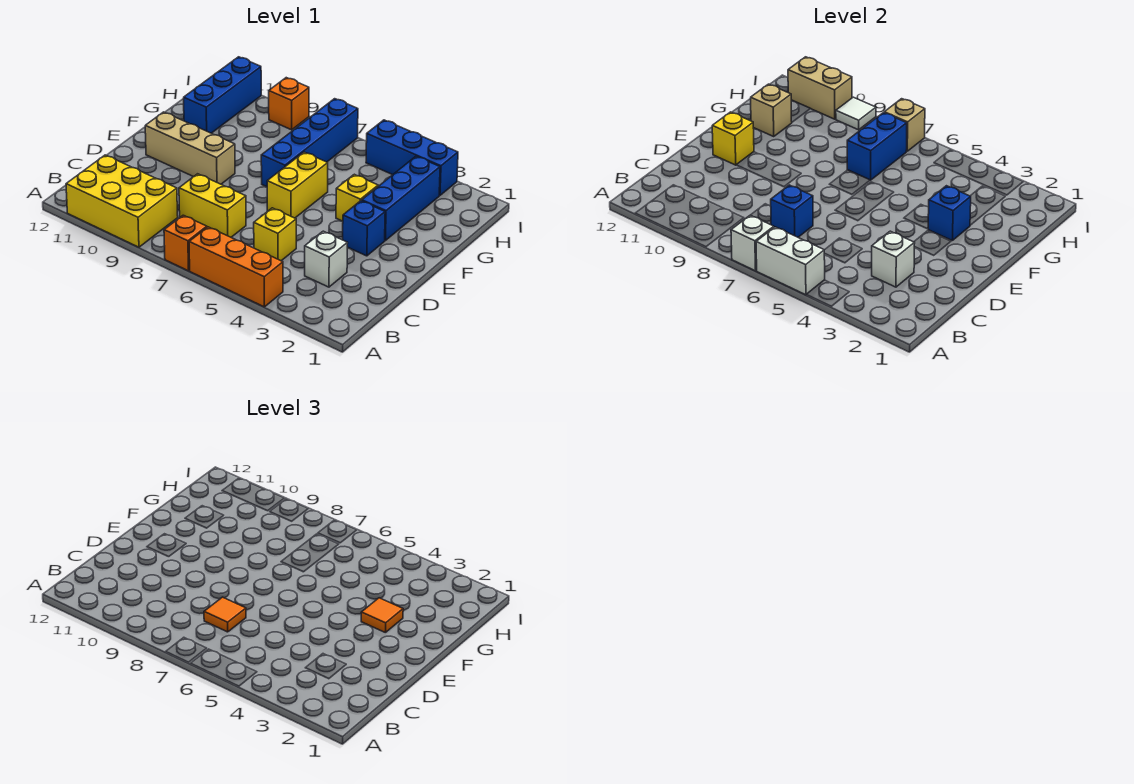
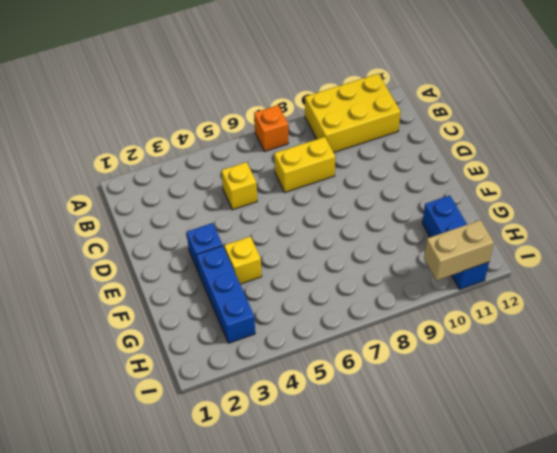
none -> orange 1x3 brick [189,227,283,307]
none -> white 1x1 brick [305,231,348,287]
none -> yellow 1x2 brick [267,152,328,218]

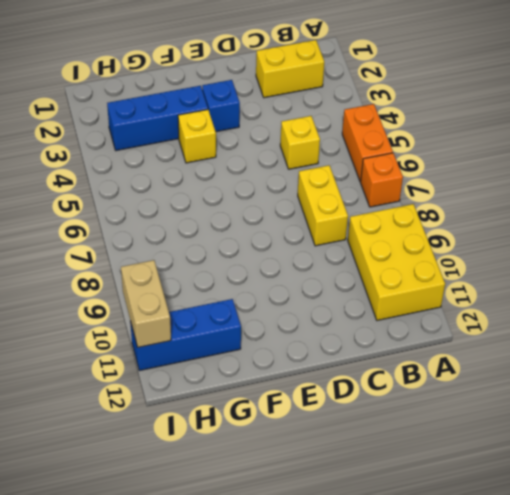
orange 1x2 brick [342,104,393,182] -> orange 1x3 brick [189,227,283,307]
yellow 1x2 brick [256,40,324,98] -> yellow 1x2 brick moved to [267,152,328,218]
none -> white 1x1 brick [305,231,348,287]
none -> tan 1x3 brick [145,112,235,184]
none -> blue 1x4 brick [261,99,358,187]

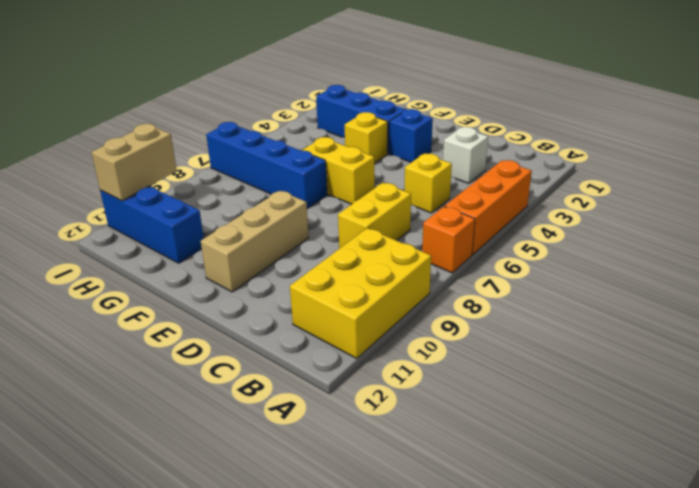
none -> blue 1x3 brick [366,120,458,195]
none -> orange 1x1 brick [269,78,309,130]
none -> white 1x2 brick [756,227,825,295]

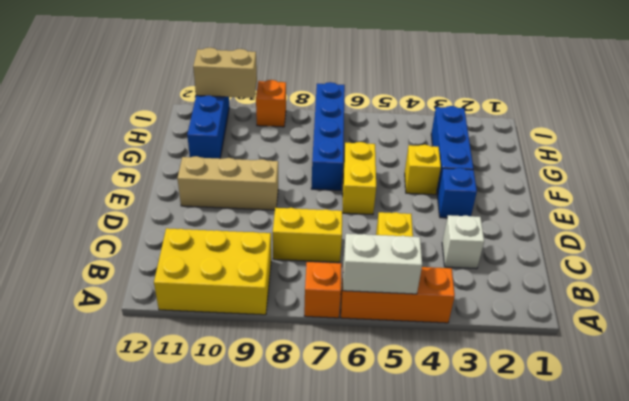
none -> blue 1x3 brick [366,120,458,195]
none -> white 1x1 brick [731,215,774,271]
none -> white 1x1 brick [872,231,915,287]

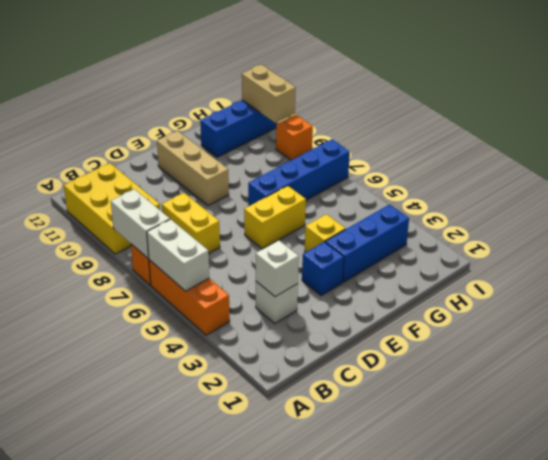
white 1x2 brick [111,189,170,258] -> white 1x1 brick [731,215,774,271]
none -> yellow 1x1 brick [254,208,296,261]
none -> blue 1x3 brick [366,120,458,195]
none -> blue 1x1 brick [771,185,813,237]

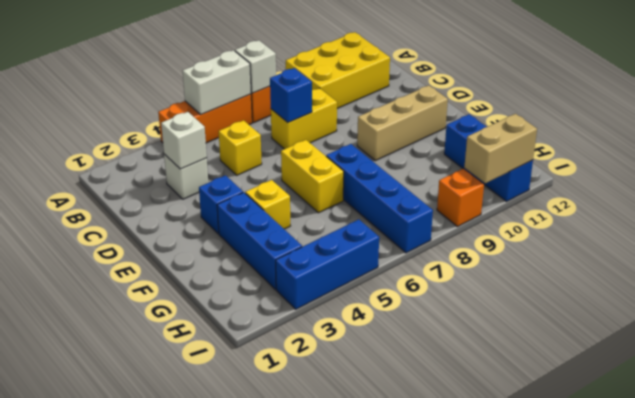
none -> yellow 1x1 brick [712,112,754,165]
none -> blue 1x1 brick [928,186,971,240]
none -> blue 1x2 brick [847,113,907,180]

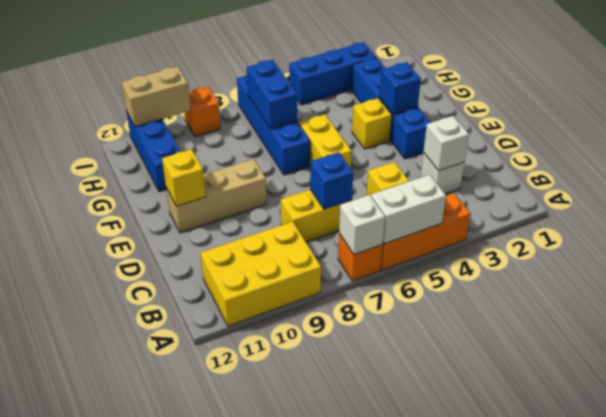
none -> tan 1x1 brick [751,84,792,136]
none -> tan 1x1 brick [884,99,925,151]
none -> white 1x1 tile [836,97,876,130]

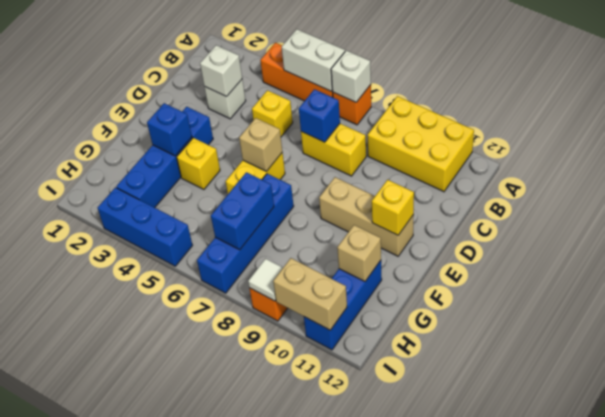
tan 1x1 brick [239,118,282,171] -> tan 1x1 brick moved to [884,99,925,151]
none -> orange 1x1 tile [204,597,246,632]
none -> orange 1x1 tile [361,598,403,632]

